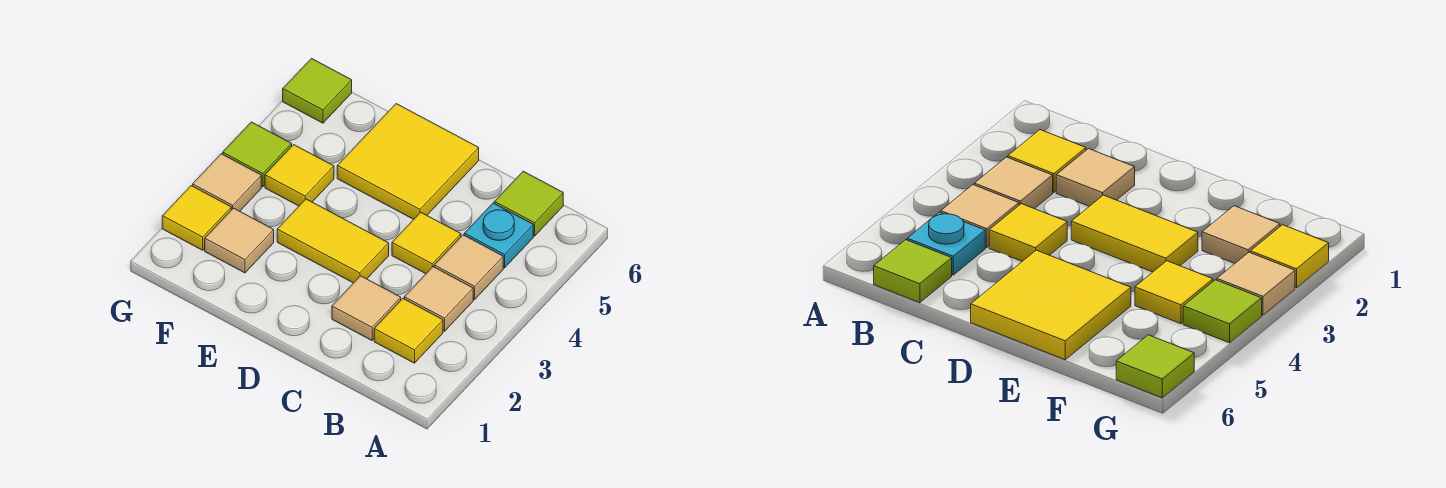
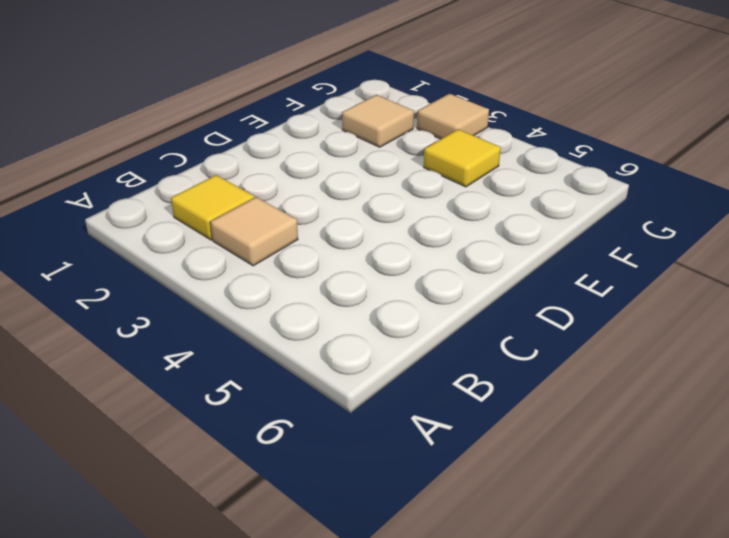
none -> tan 1x1 tile [434,235,503,300]
none -> cyan 1x1 plate [464,203,533,268]
none -> lime 1x1 tile [494,171,563,236]

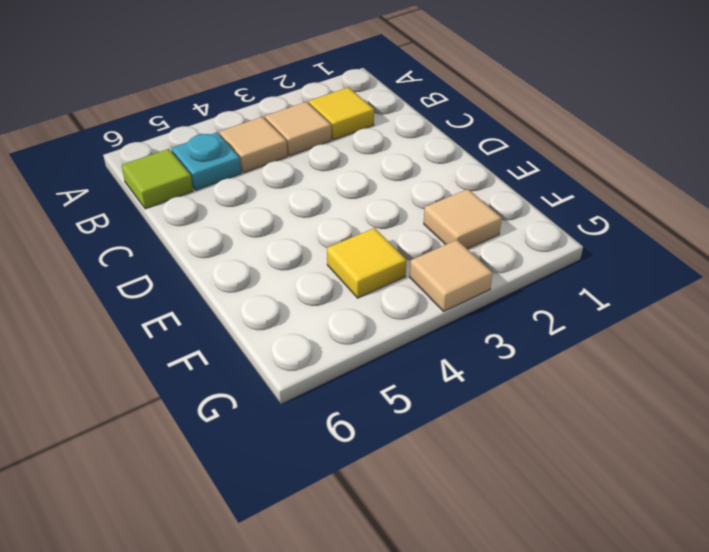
none -> tan 1x1 tile [332,276,401,340]
none -> yellow 1x1 tile [392,212,461,274]
none -> yellow 1x2 tile [277,199,389,283]

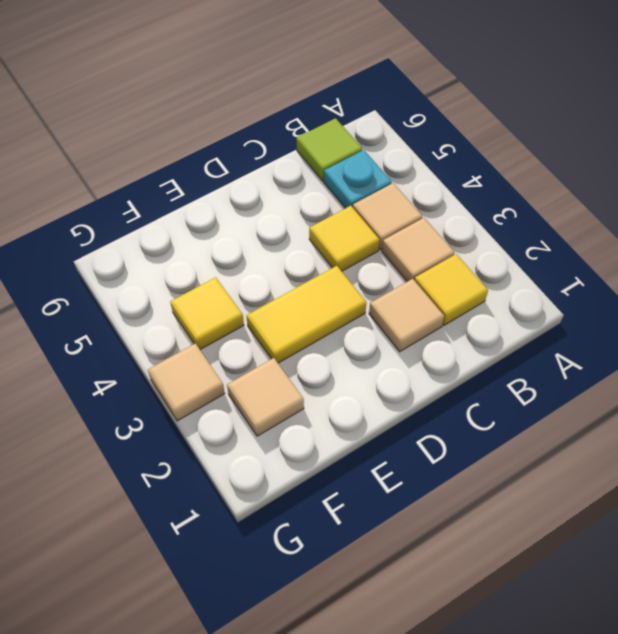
none -> yellow 2x2 tile [337,104,479,219]
none -> yellow 1x1 tile [162,186,231,250]
none -> lime 1x1 tile [223,122,292,187]

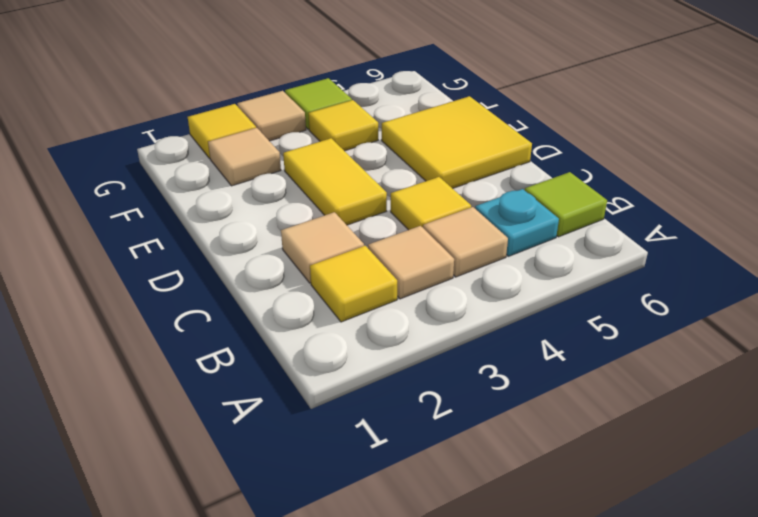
none -> lime 1x1 tile [283,59,352,123]

